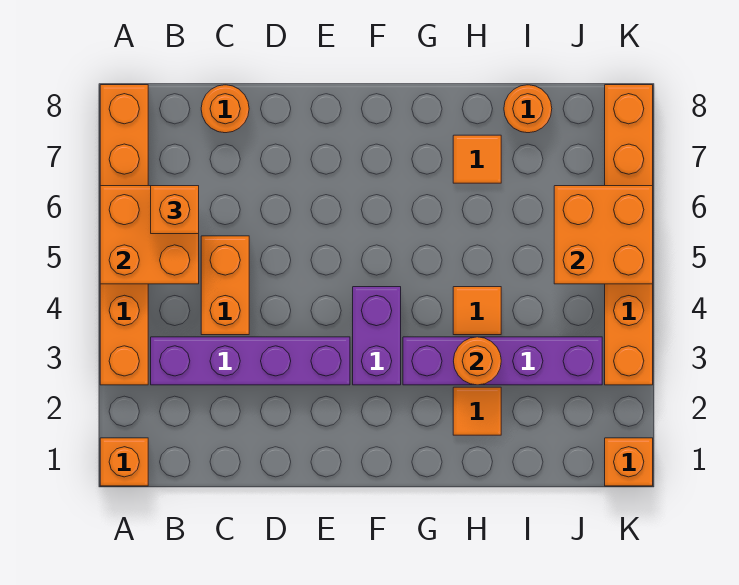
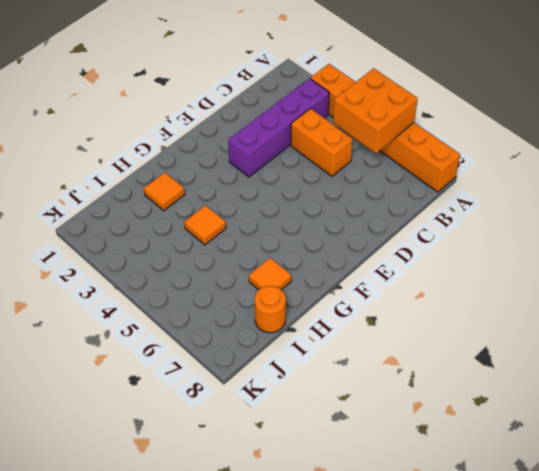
none -> orange 1x1 brick [100,438,148,486]
none -> orange 1x1 round brick [201,85,249,133]
none -> purple 1x2 brick [353,287,401,385]

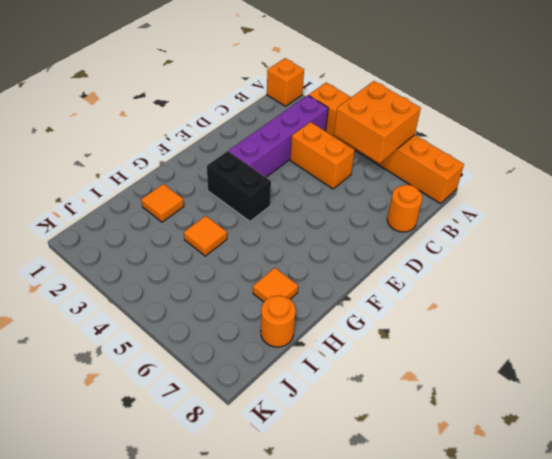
black 1x2 brick [207,151,271,221] -> purple 1x2 brick [353,287,401,385]
none -> purple 1x4 brick [403,337,602,385]
none -> orange 1x1 brick [605,438,653,486]
none -> orange 1x6 brick [605,85,653,385]

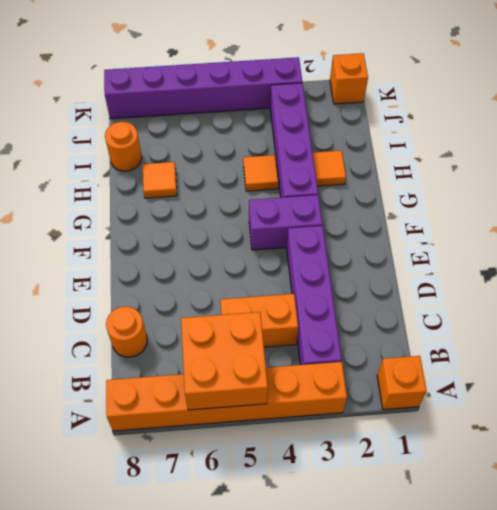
purple 1x6 brick [104,57,302,119] -> orange 1x6 brick [605,85,653,385]
none -> orange 1x1 round brick [454,337,501,385]
none -> orange 2x2 brick [554,186,653,284]
none -> orange 1x1 brick [151,186,199,234]

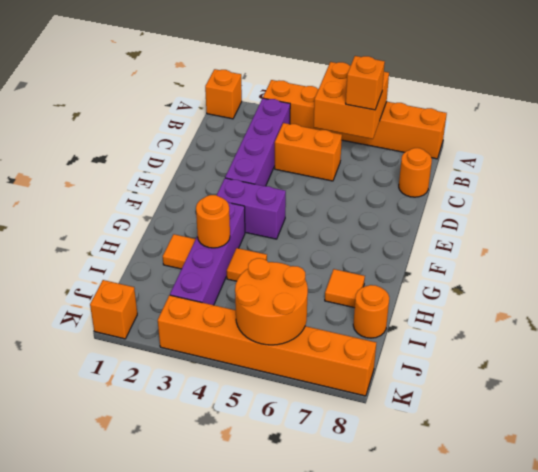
orange 2x2 round brick [235,258,308,345] -> orange 2x2 brick [554,186,653,284]

